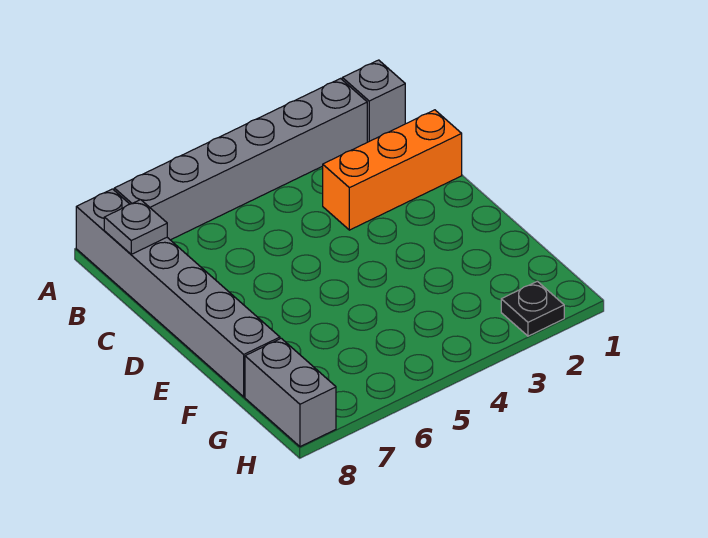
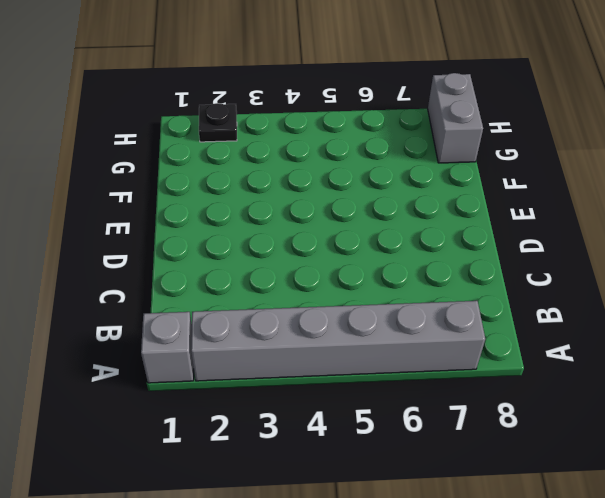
none -> grey 1x6 brick [76,189,280,397]
none -> orange 1x3 brick [323,110,462,230]

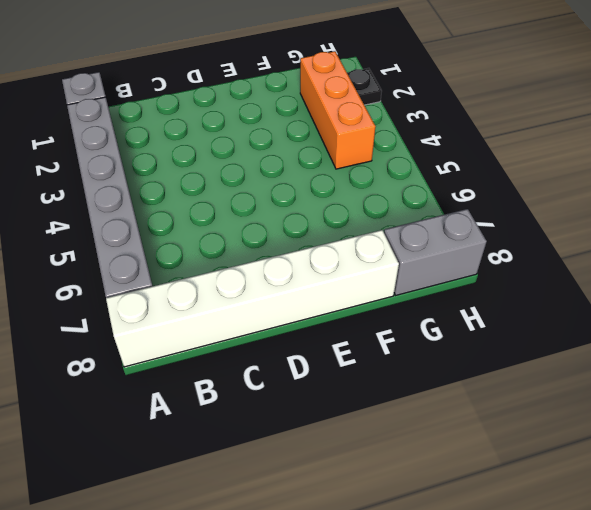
white 1x6 brick [106,230,399,367] -> grey 1x6 brick [76,189,280,397]
orange 1x3 brick [300,51,376,169] -> orange 1x3 brick moved to [323,110,462,230]
none -> grey 1x1 plate [104,200,167,254]

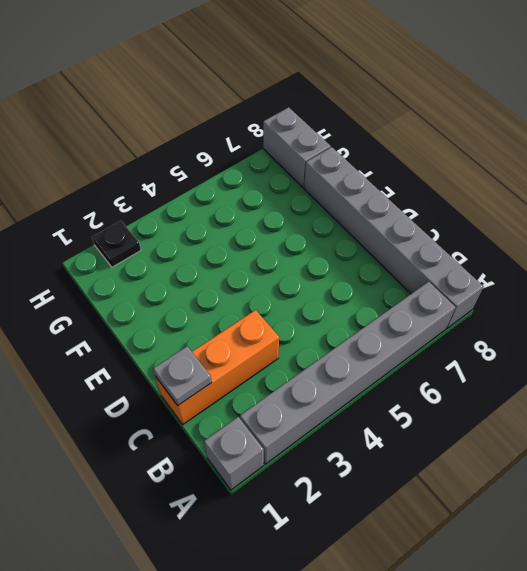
grey 1x1 plate [153,346,212,406] -> grey 1x1 plate moved to [104,200,167,254]

